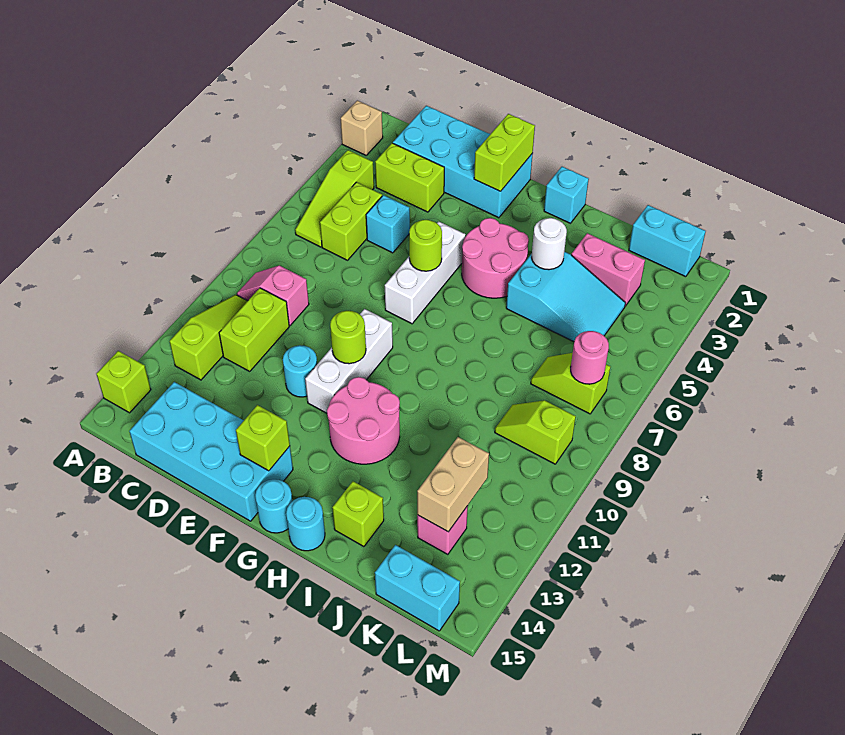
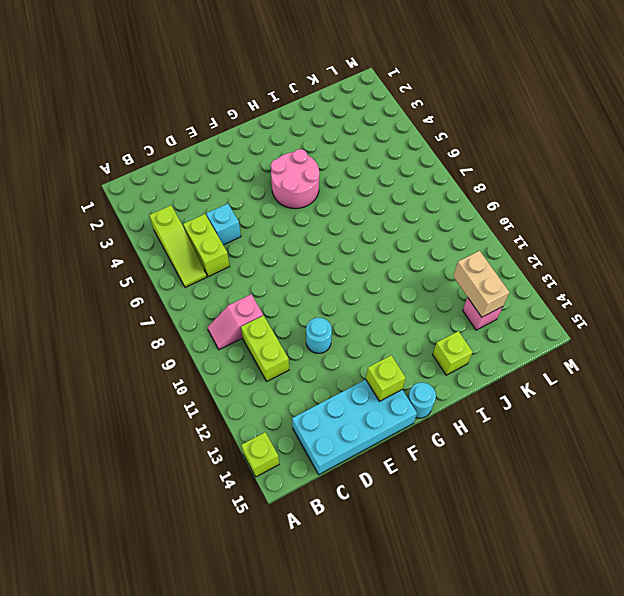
none -> tan 1x1 brick [341,100,383,155]
none -> lime 1x3 slope [169,295,247,380]
none -> cyan 2x4 brick [393,106,533,218]
none -> lime 1x2 brick [375,143,444,212]

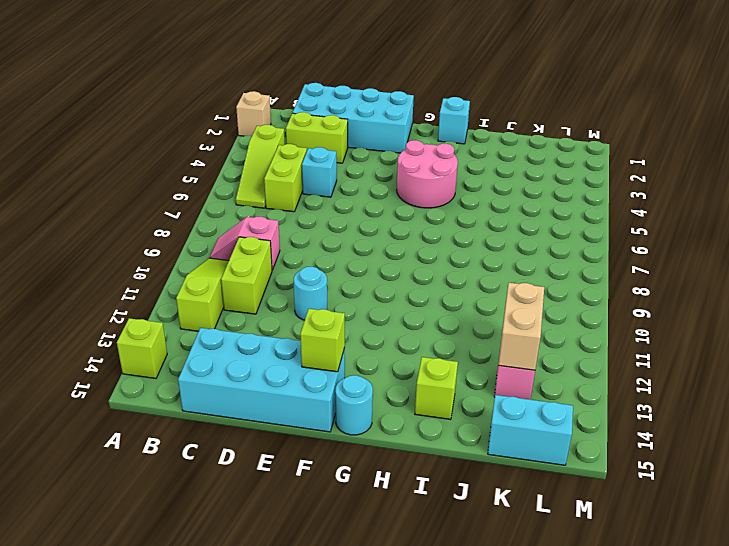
none -> white 1x3 brick [385,222,465,324]
none -> white 1x3 brick [305,309,393,413]
none -> pink 2x2 round brick [327,377,400,464]
none -> cyan 1x1 round brick [286,497,325,551]

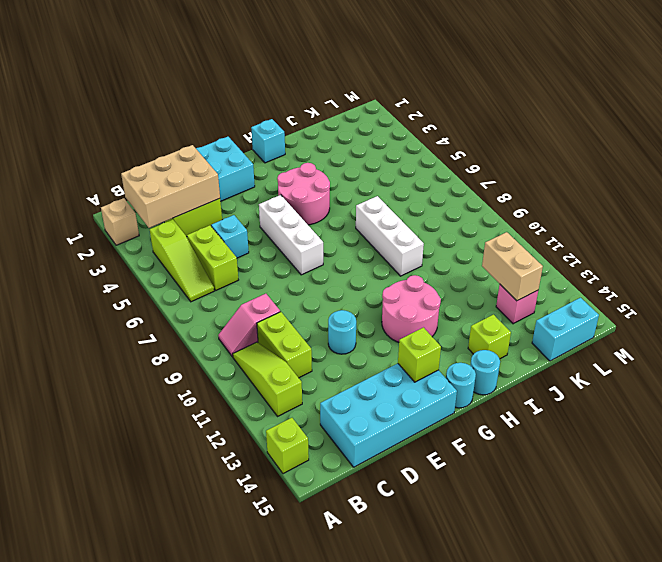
tan 2x3 brick [121,145,220,228] -> none
white 1x3 brick [356,196,424,276] -> white 1x3 brick moved to [305,309,393,413]
none -> cyan 2x3 slope [506,252,625,342]
none -> pink 1x2 brick [571,233,645,306]
none -> cyan 1x2 brick [629,205,706,277]
none -> lime 1x2 slope [531,353,610,414]

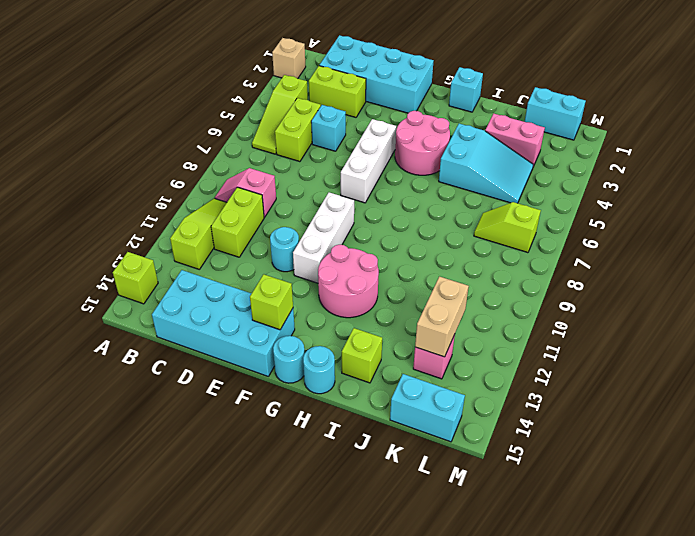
none -> lime 1x2 slope [495,400,576,464]
none -> lime 1x2 brick [474,114,535,191]
none -> lime 1x1 round brick [409,220,442,271]
none -> lime 1x1 round brick [330,311,366,364]

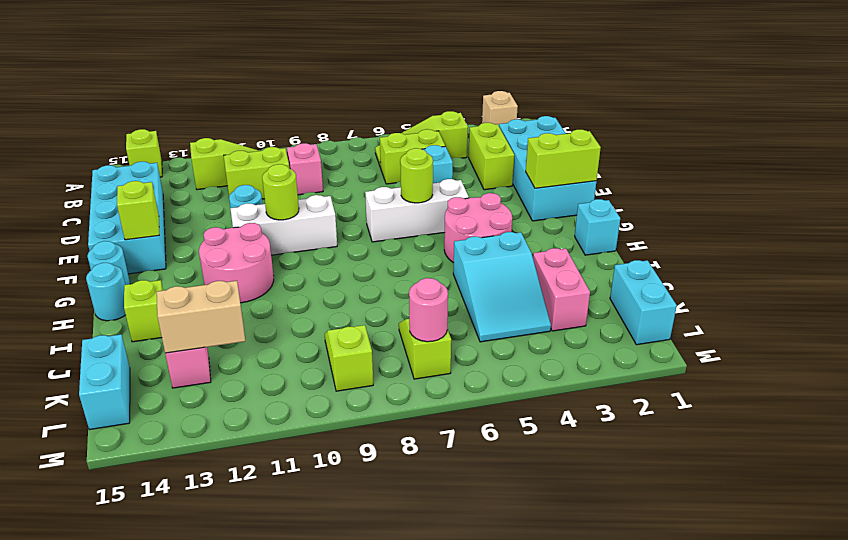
none -> white 1x1 round brick [532,218,567,270]

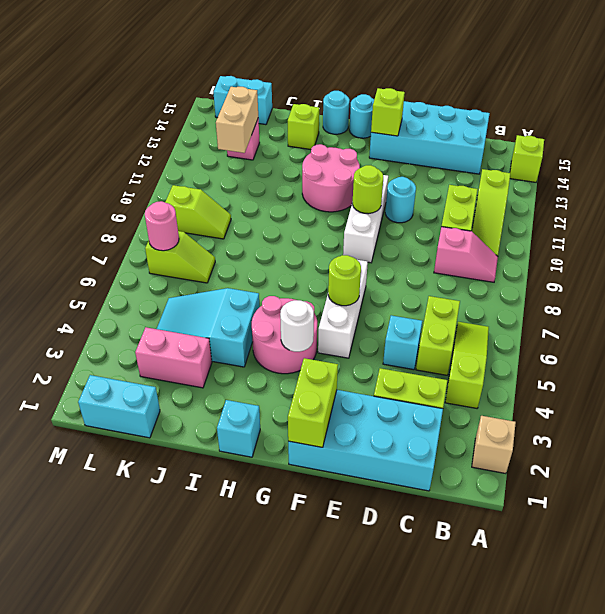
white 1x1 round brick [280,300,314,352] -> white 1x1 round brick moved to [532,218,567,270]

